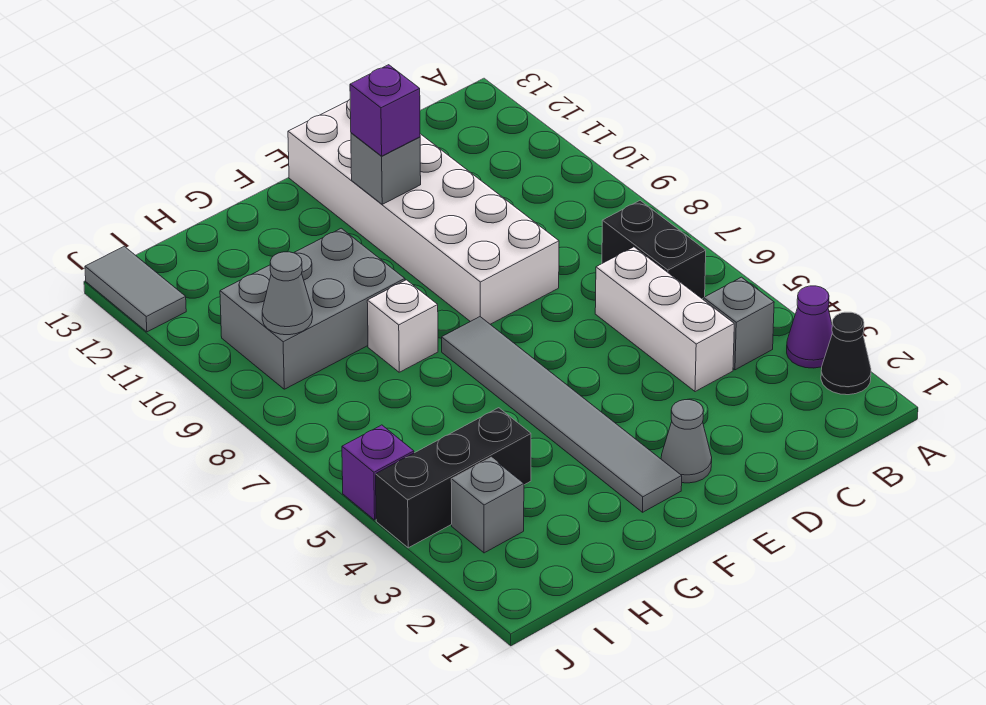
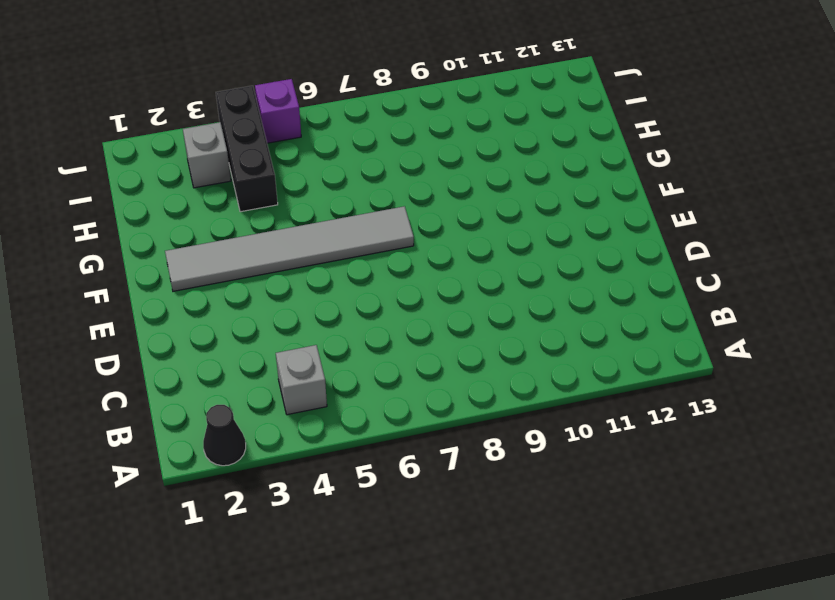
none -> purple 1x1 cone [787,286,832,368]
none -> black 1x2 brick [602,201,706,299]
none -> white 1x3 brick [595,247,734,392]

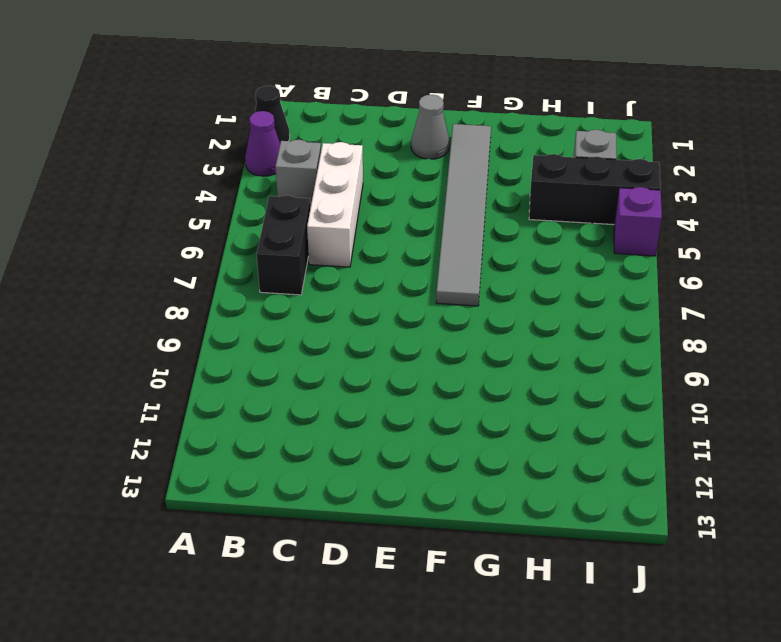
none -> white 2x6 brick [288,99,559,324]
none -> white 1x1 brick [367,280,438,372]
none -> grey 2x3 brick [220,228,405,389]

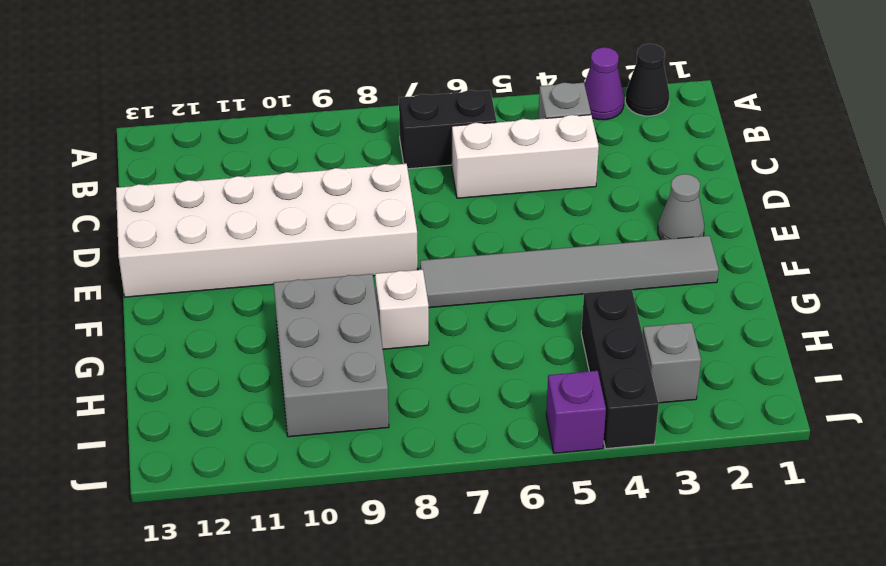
none -> grey 1x2 tile [85,246,186,332]
none -> grey 1x1 brick [351,133,421,204]
none -> grey 1x1 cone [262,252,313,335]

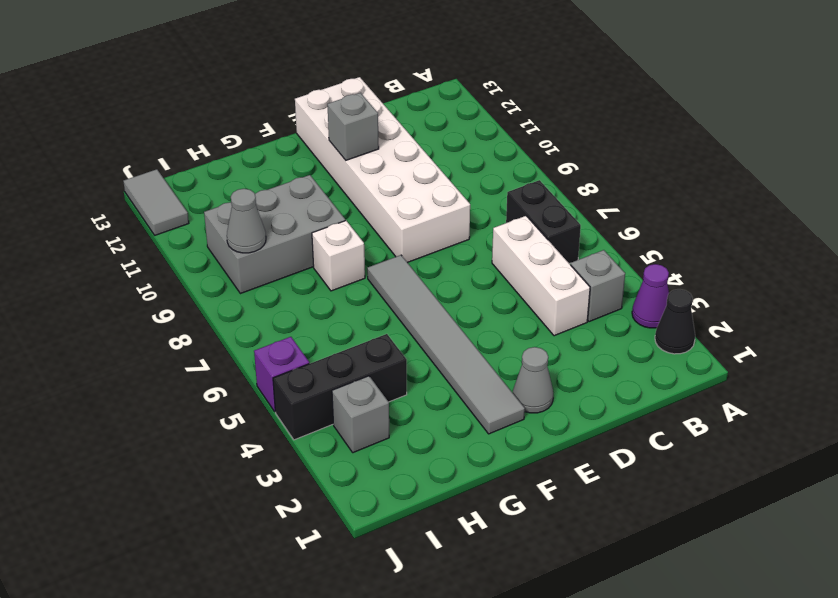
none -> purple 1x1 brick [350,65,420,156]

